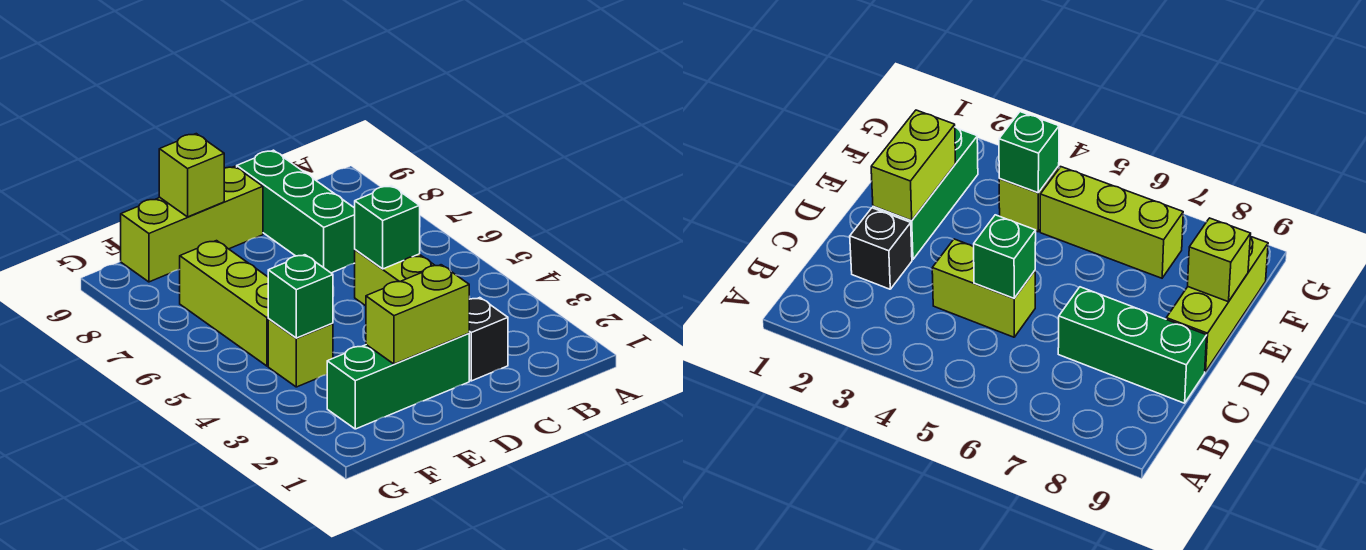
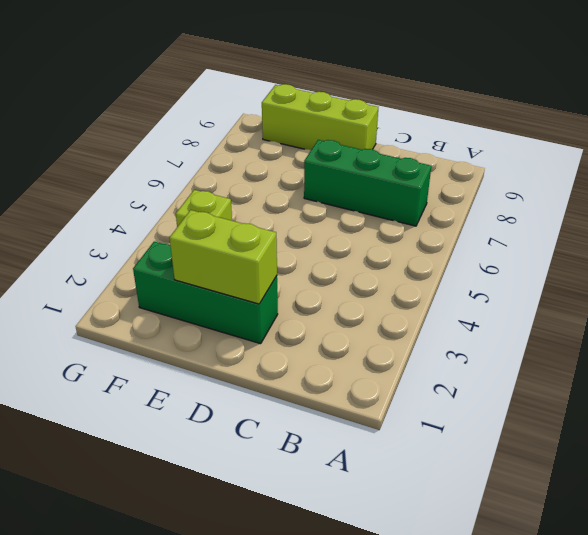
green 1x3 brick [304,140,431,226] -> green 1x3 brick turned to [237,150,355,273]
none -> black 1x1 brick [469,298,508,381]
none -> lime 1x2 brick [354,250,435,306]

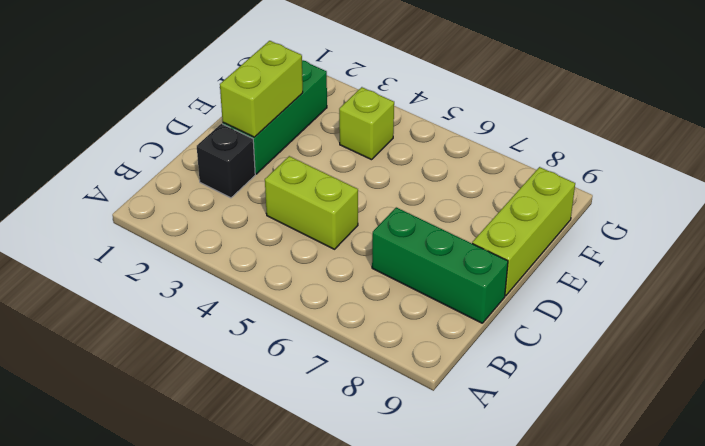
none -> lime 1x3 brick [179,241,269,366]
none -> green 1x1 brick [355,186,420,269]

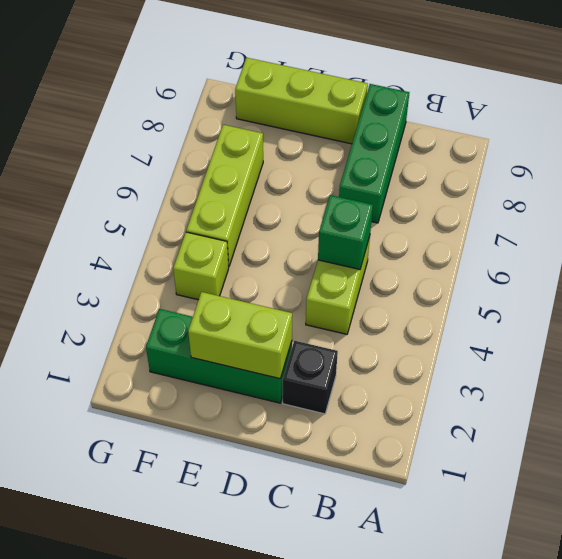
none -> lime 1x1 brick [159,134,224,217]
none -> green 1x1 brick [268,255,333,338]

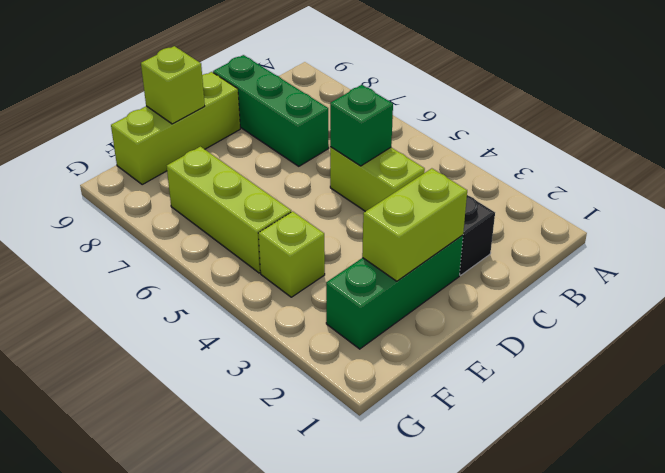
none -> green 1x1 brick [268,255,333,338]

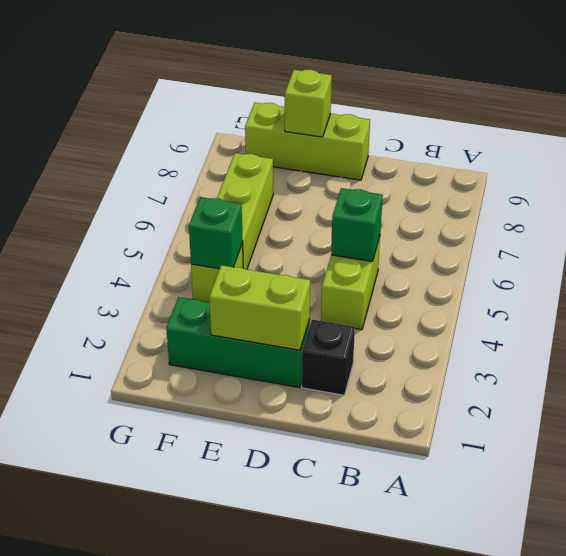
none -> green 1x3 brick [237,150,355,273]

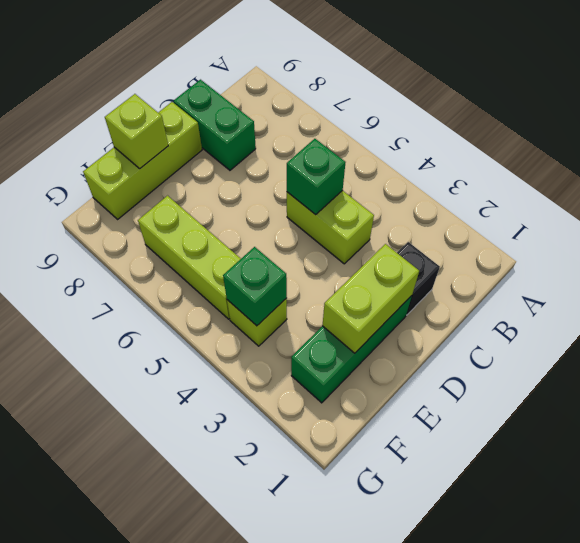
green 1x2 brick [174,80,256,170] -> green 1x3 brick [237,150,355,273]

